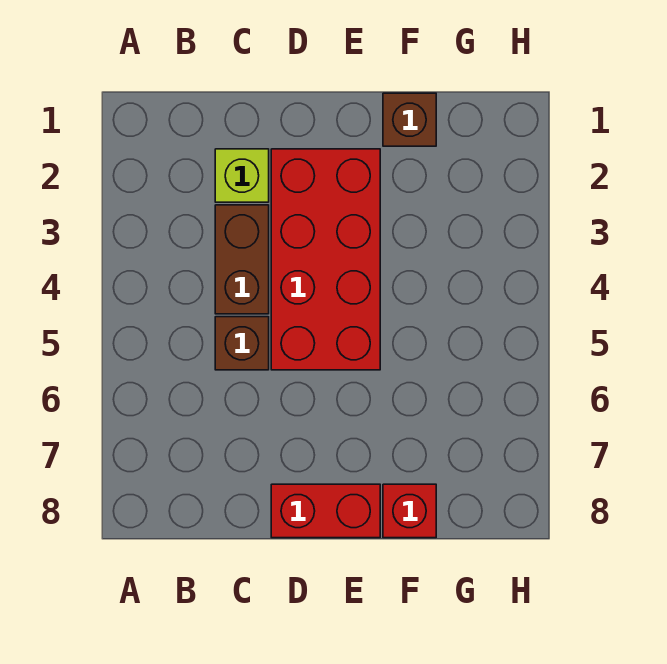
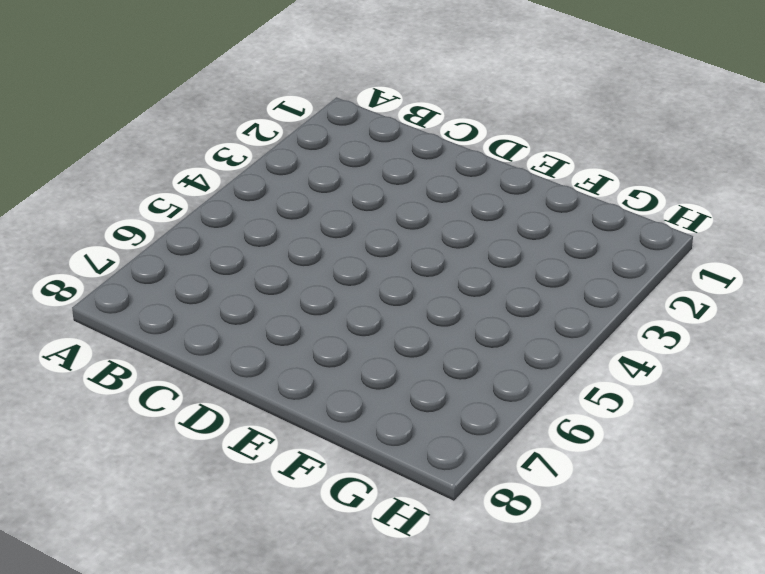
none -> lime 1x1 brick [215,149,269,202]
none -> brown 1x2 brick [215,205,269,314]

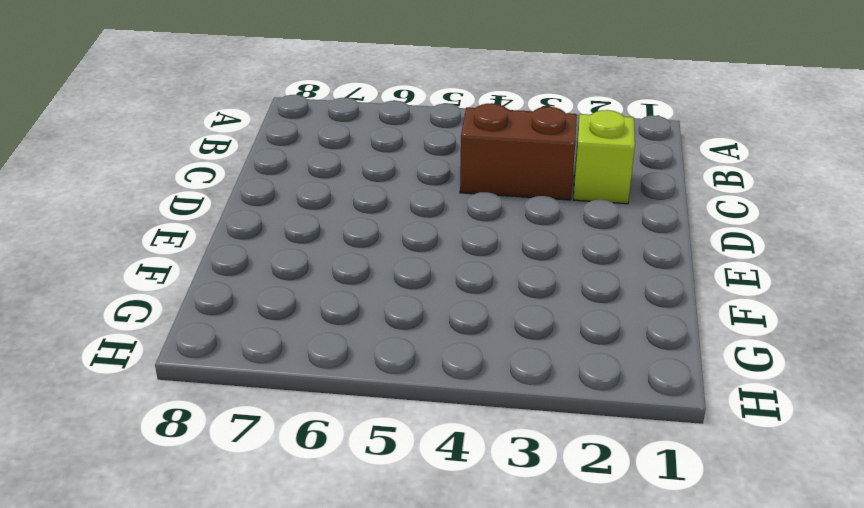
none -> brown 1x1 brick [215,317,269,370]
none -> red 2x4 brick [271,149,380,370]

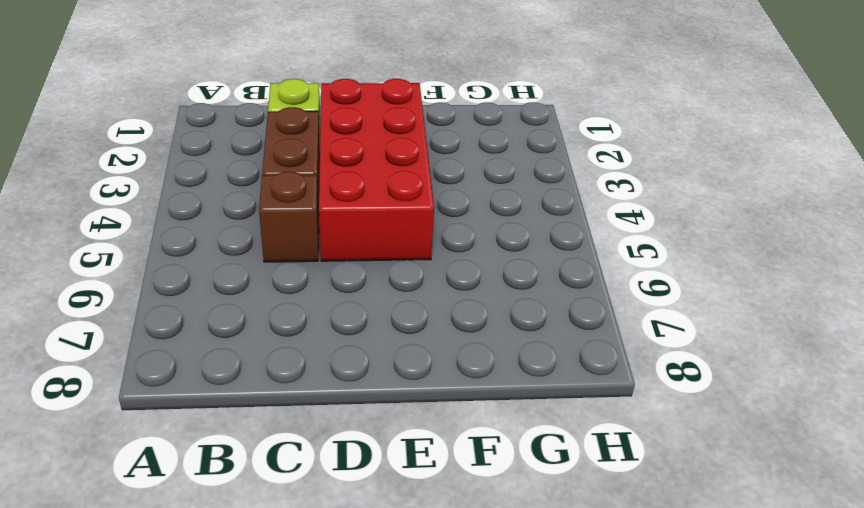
none -> red 1x2 brick [271,484,380,538]
none -> brown 1x1 brick [383,93,436,146]

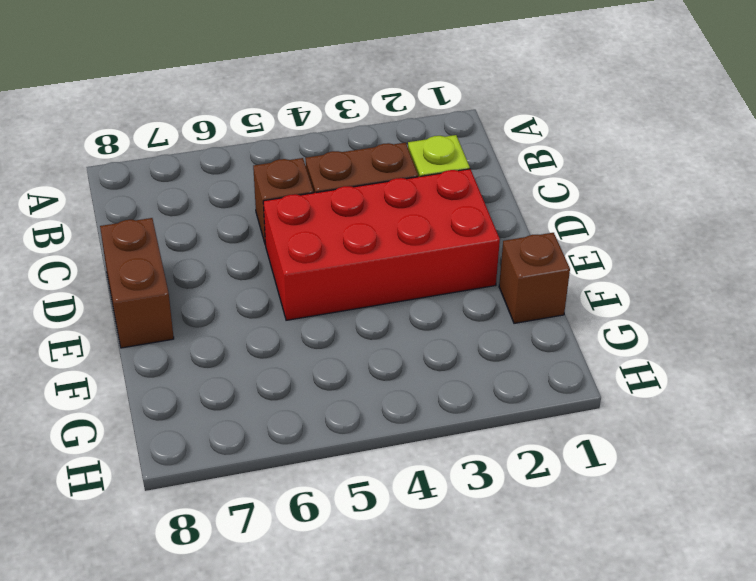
brown 1x2 brick [100,218,174,348] -> red 1x2 brick [271,484,380,538]
none -> red 1x1 brick [383,484,436,538]

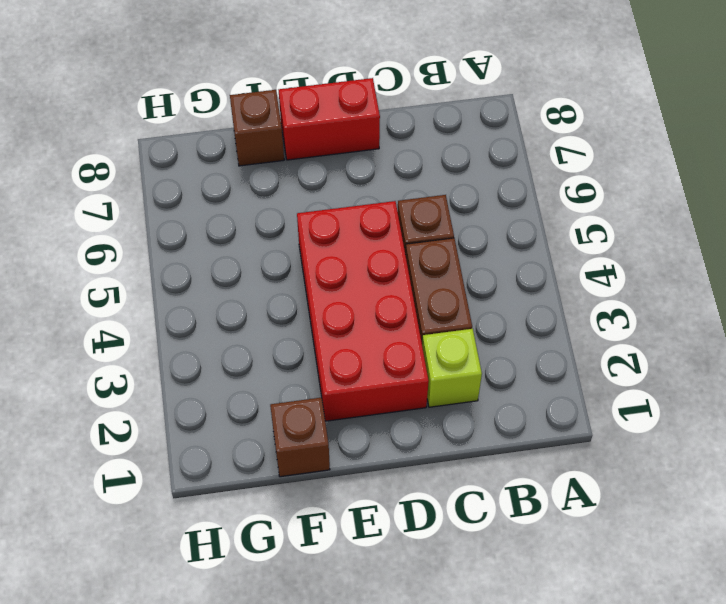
brown 1x1 brick [230,90,284,166] -> red 1x1 brick [383,484,436,538]

